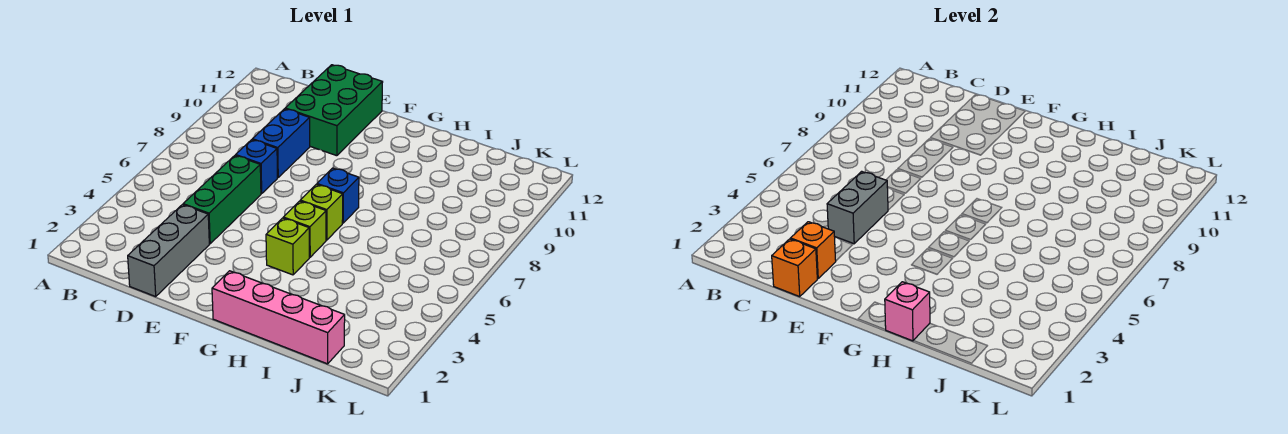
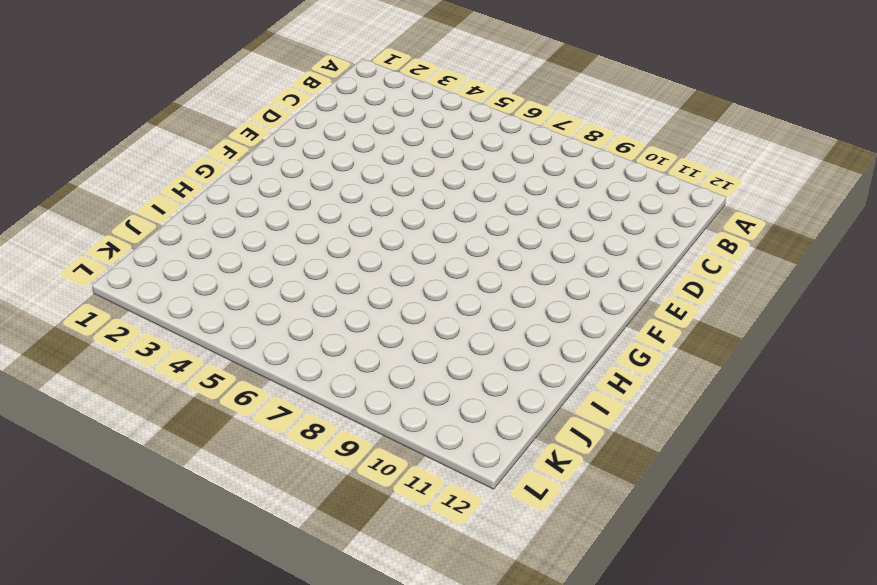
none -> grey 1x3 brick [128,205,209,297]
none -> green 1x3 brick [183,155,261,244]
none -> blue 1x1 brick [236,140,277,194]

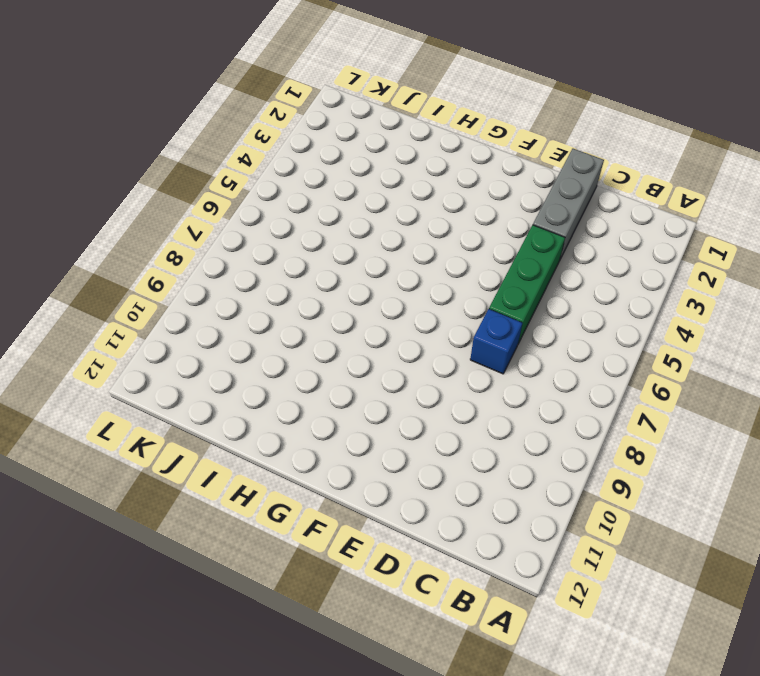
none -> blue 1x2 brick [252,109,310,178]
none -> green 2x3 brick [285,65,383,156]
none -> pink 1x4 brick [212,271,345,364]

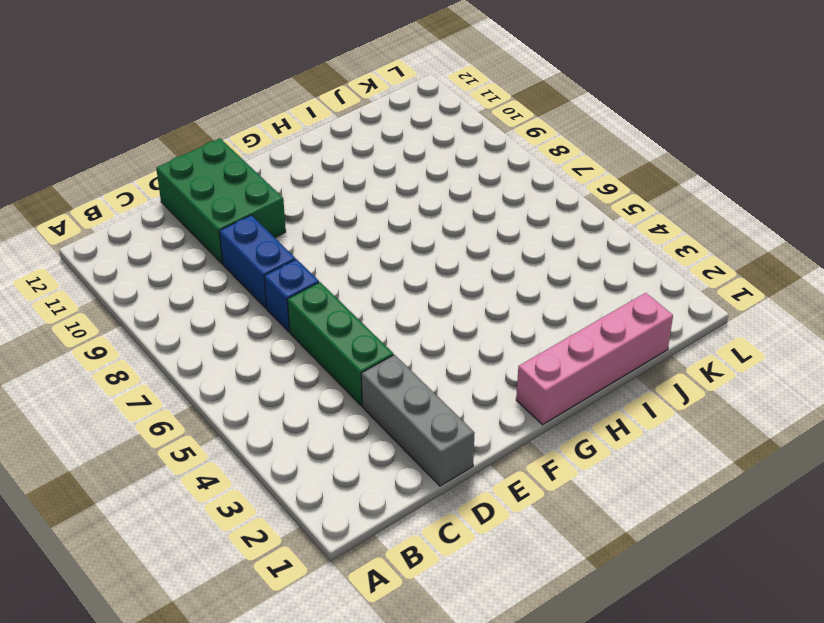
none -> lime 1x1 brick [266,218,309,275]
none -> lime 1x1 brick [283,201,326,257]
none -> lime 1x1 brick [300,184,343,240]

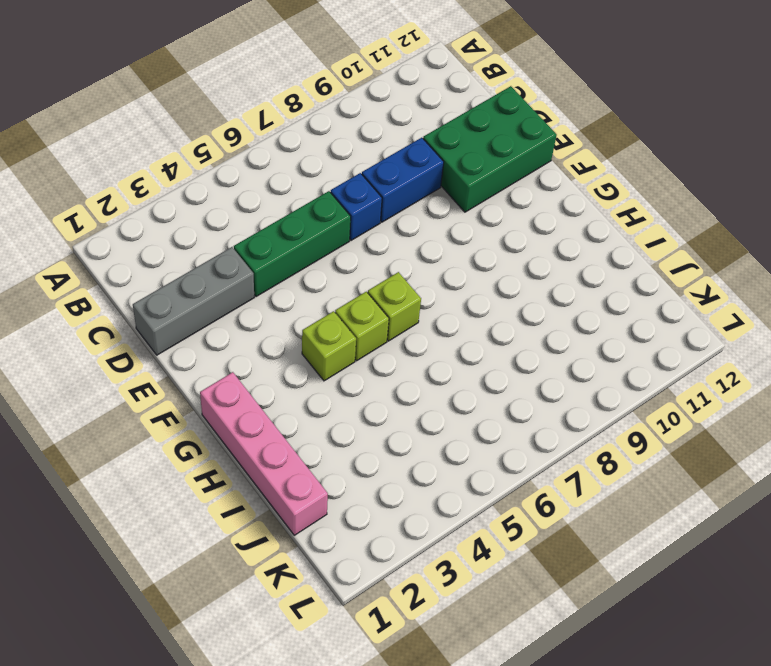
none -> blue 1x1 brick [317,168,359,223]
none -> orange 1x1 brick [772,239,818,297]
none -> orange 1x1 brick [791,222,836,278]

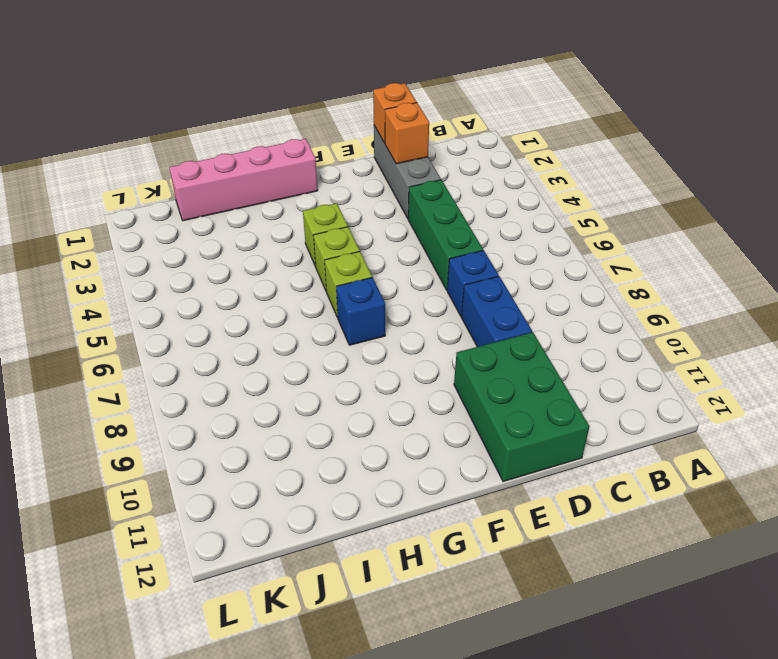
none -> grey 1x2 brick [827,171,888,244]
none -> pink 1x1 brick [885,282,930,341]

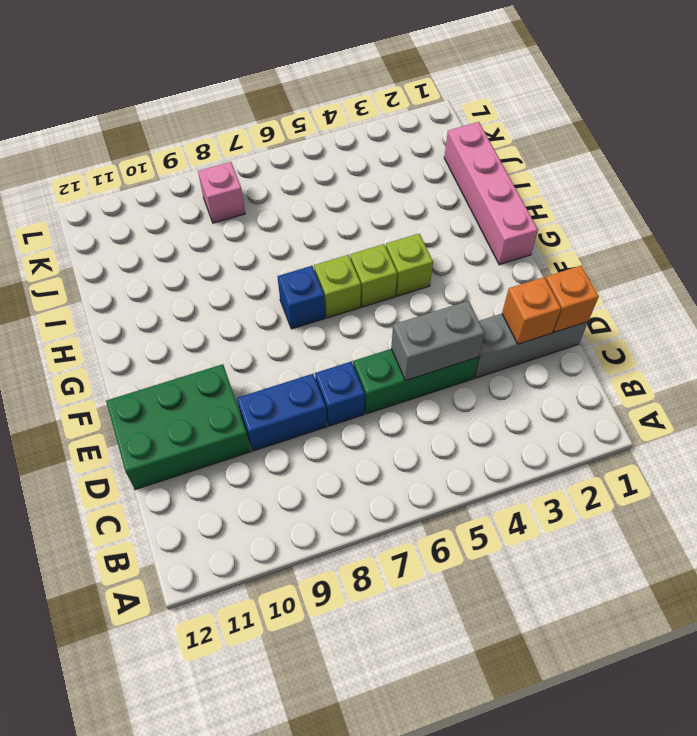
pink 1x1 brick [198,162,245,223] -> pink 1x1 brick moved to [885,282,930,341]

